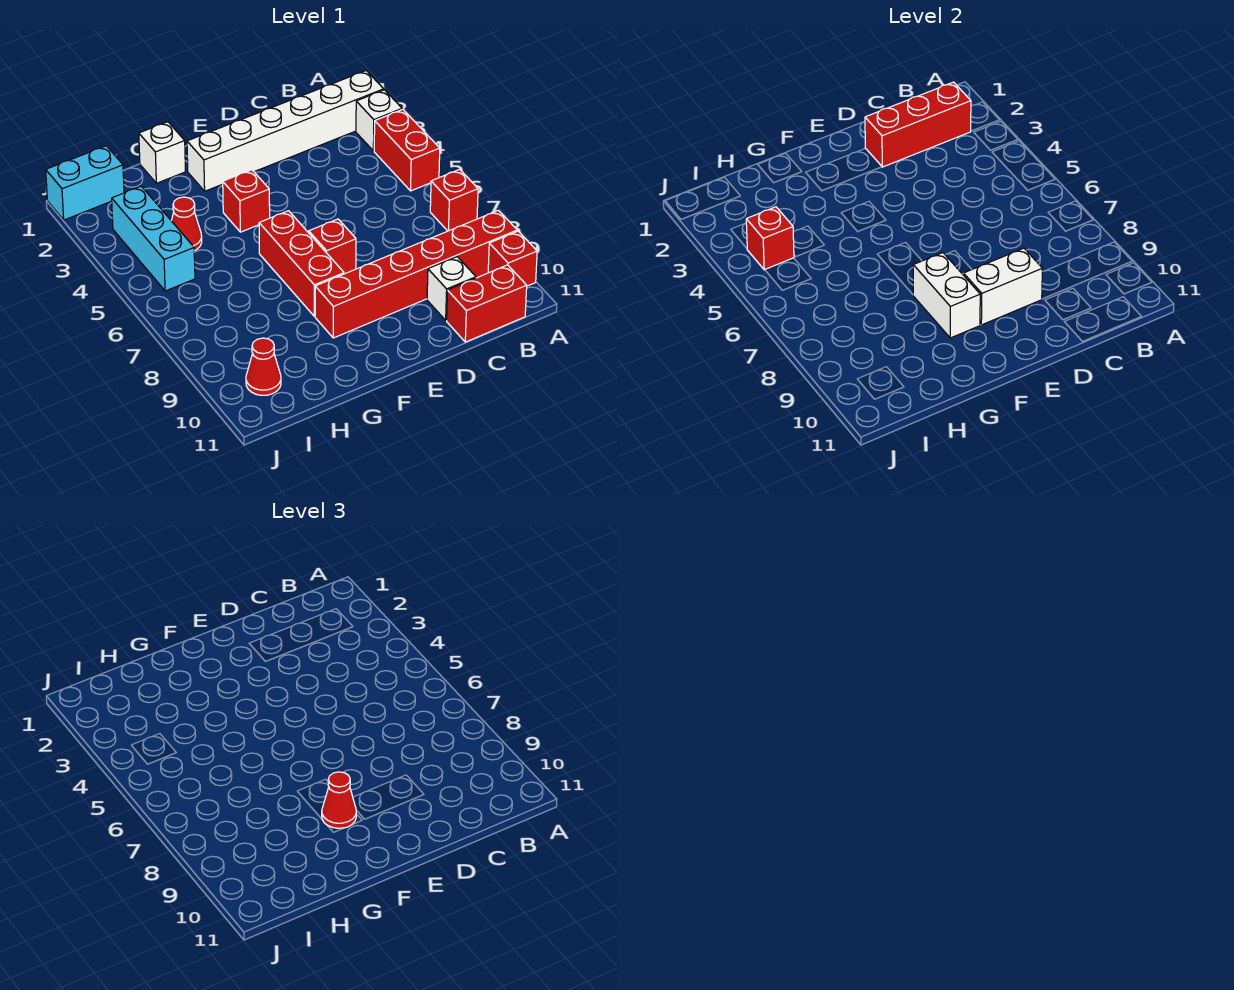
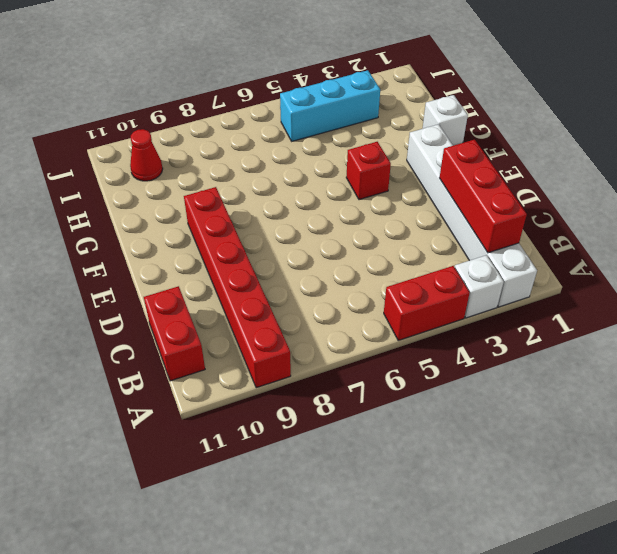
none -> red 1x1 brick [430,169,478,231]
none -> red 1x1 brick [488,231,537,286]
none -> white 1x1 brick [427,257,476,320]

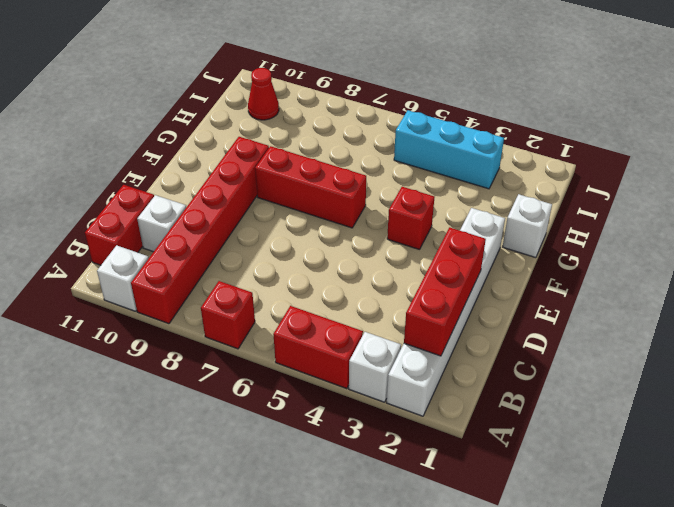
white 1x1 brick [97,245,149,311] -> red 1x1 brick [488,231,537,286]
none -> red 1x1 brick [309,219,356,274]
none -> red 1x1 cone [171,197,202,251]
none -> cyan 1x2 brick [46,146,124,220]

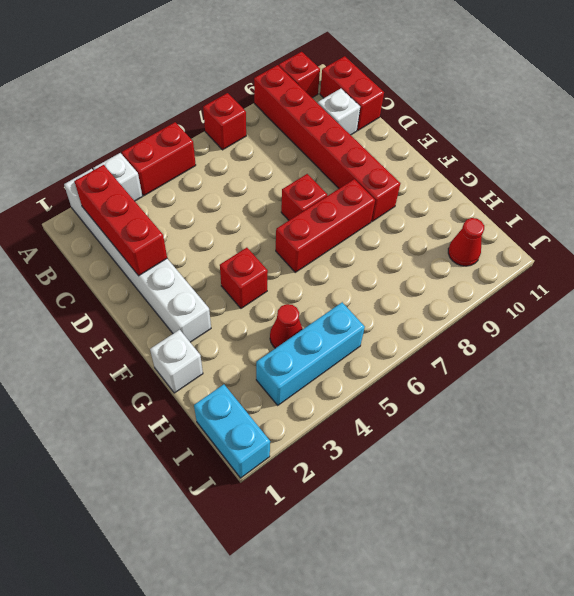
none -> white 1x2 brick [964,248,1042,325]
none -> white 1x2 brick [913,253,980,338]
none -> red 1x1 brick [746,207,794,270]

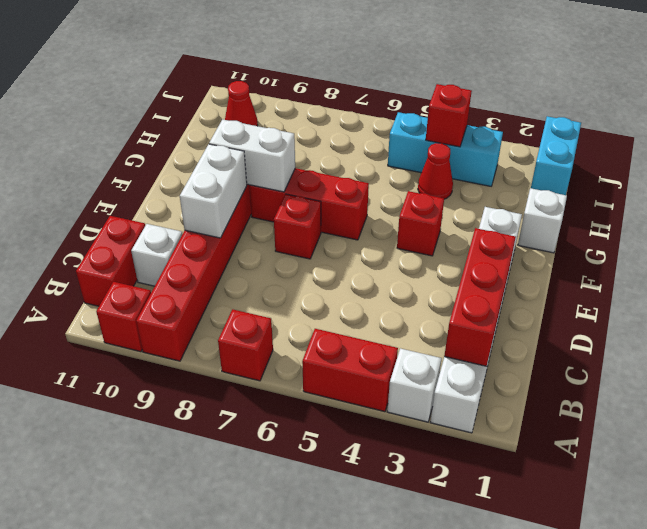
none -> red 1x1 cone [322,772,356,828]

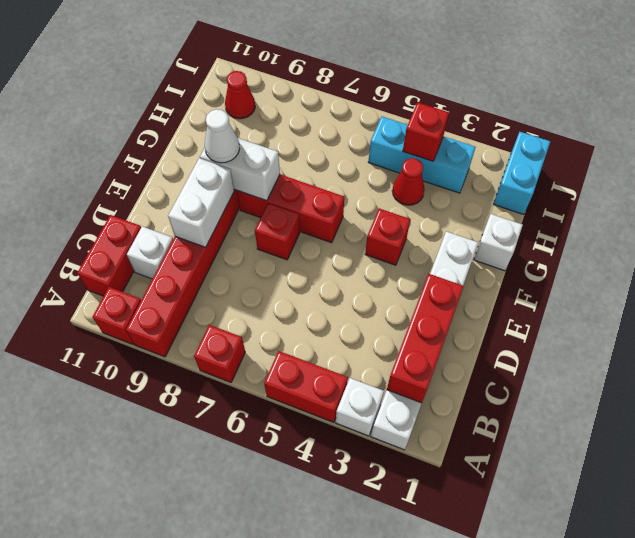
white 1x1 cone [205,109,240,163] -> red 1x1 cone [322,772,356,828]

